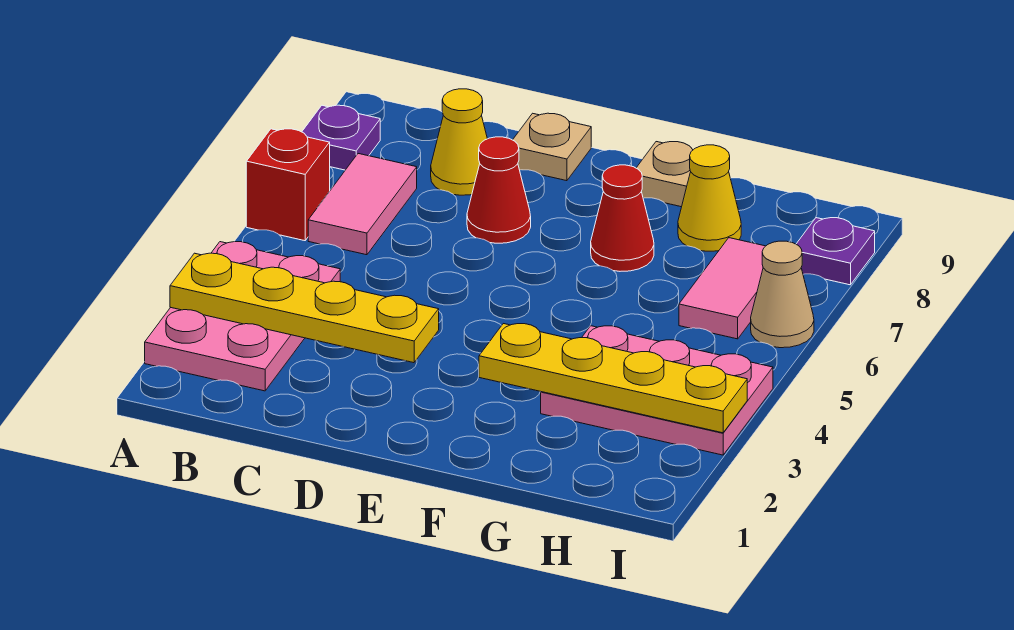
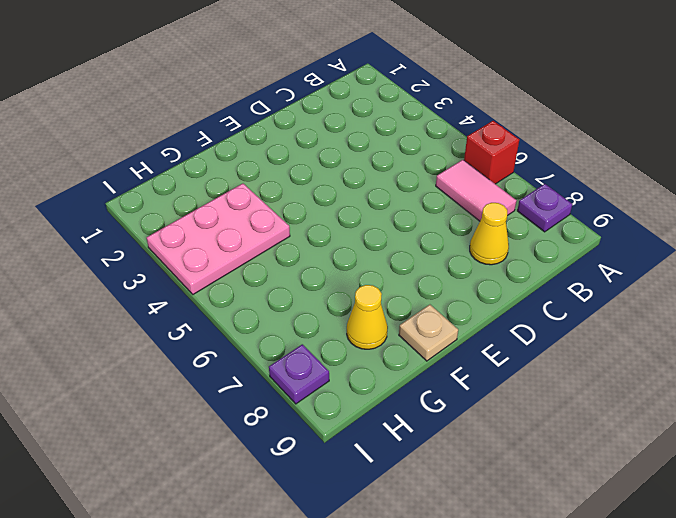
none -> pink 2x3 plate [145,242,340,391]
none -> red 1x1 cone [467,137,531,243]
none -> tan 1x1 plate [513,113,591,181]

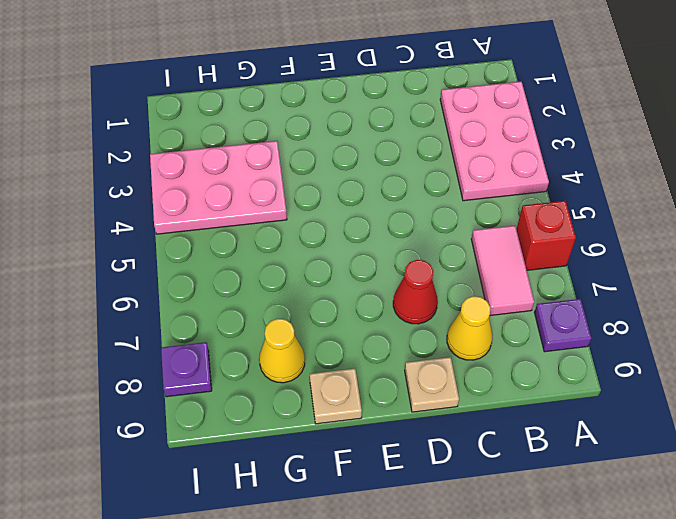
none -> red 1x1 cone [591,165,654,271]
none -> pink 1x2 tile [679,238,765,339]
none -> tan 1x1 cone [751,241,814,348]

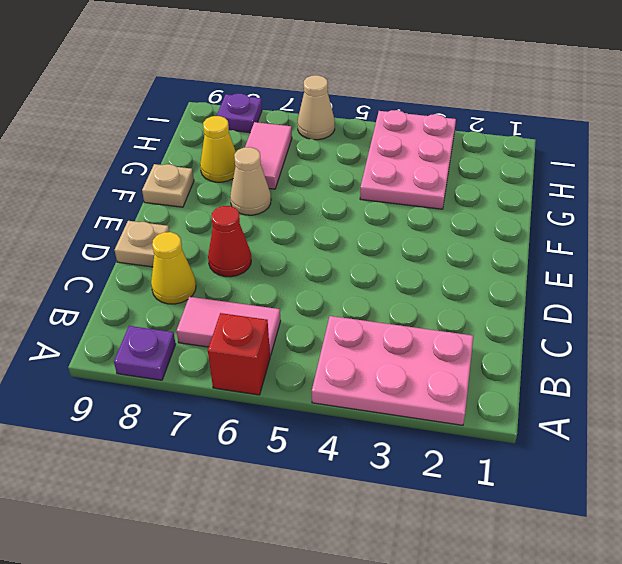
tan 1x1 cone [230,147,271,215] -> red 1x1 cone [591,165,654,271]
pink 1x2 tile [245,122,292,189] -> pink 1x2 tile turned to [679,238,765,339]
none -> yellow 1x4 plate [170,253,439,363]
none -> yellow 1x4 plate [479,324,747,433]

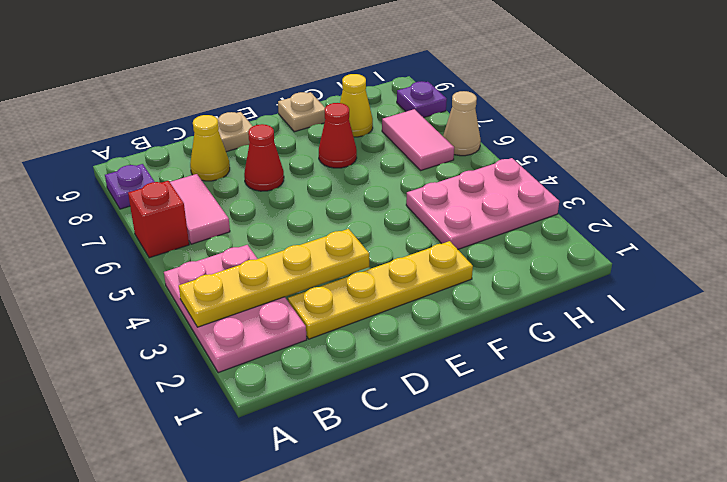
yellow 1x4 plate [288,241,473,339] -> yellow 1x4 plate moved to [479,324,747,433]

